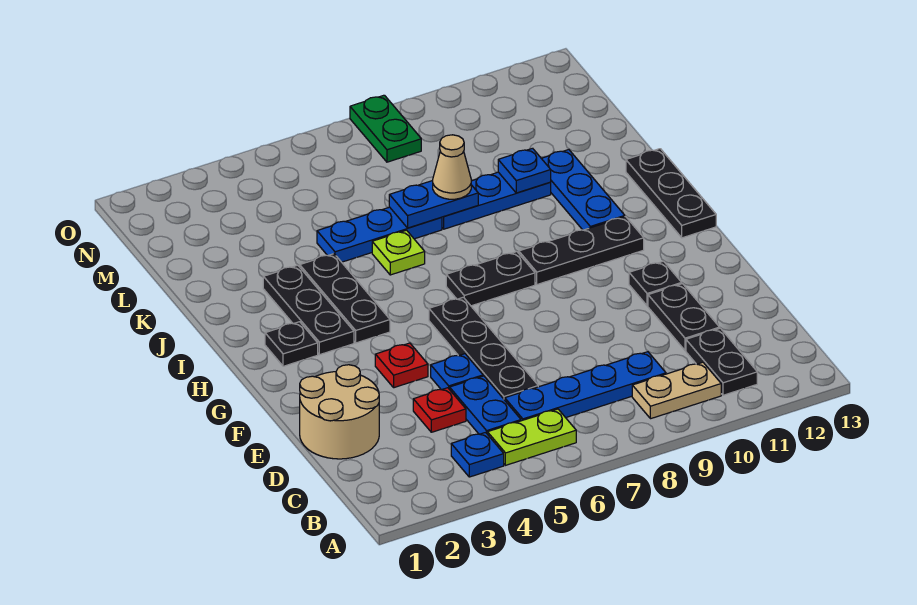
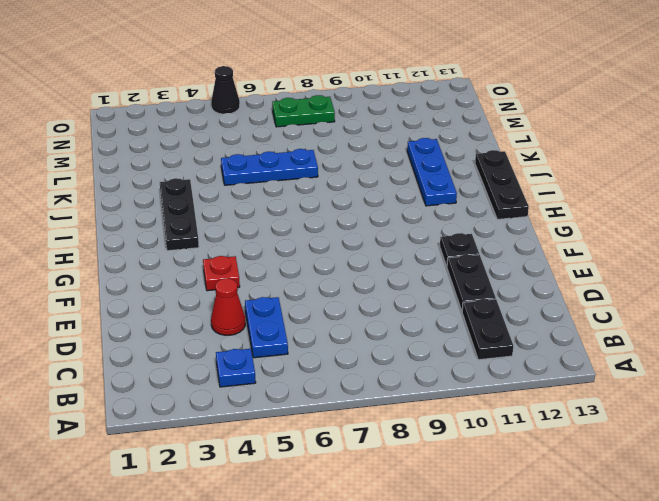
red 1x1 cone [211,278,245,335] -> red 1x1 plate [413,388,466,432]
green 1x2 plate [272,95,335,127] -> green 1x2 plate turned to [350,95,421,162]
black 1x1 cone [211,66,240,114] -> none
none -> lime 1x2 plate [487,409,576,465]
none -> tan 1x2 plate [632,362,721,419]
none -> blue 1x4 plate [505,352,666,421]

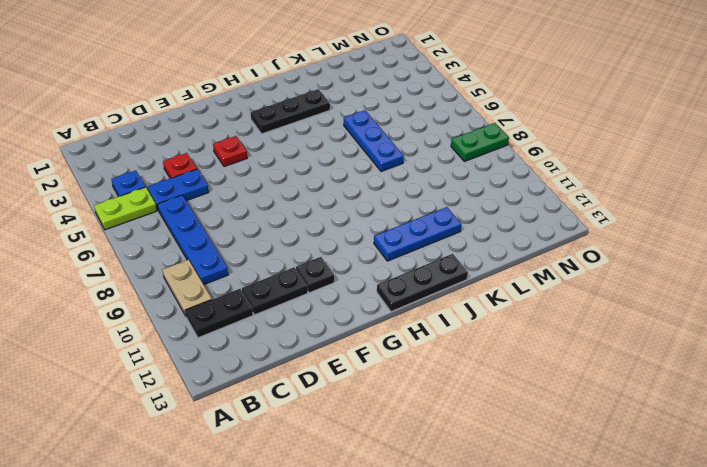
lime 1x2 plate [94,187,157,230] -> lime 1x2 plate turned to [487,409,576,465]
none -> tan 2x2 round brick [300,365,379,459]
none -> black 1x4 plate [429,297,538,400]
none -> blue 1x1 plate [431,354,483,390]

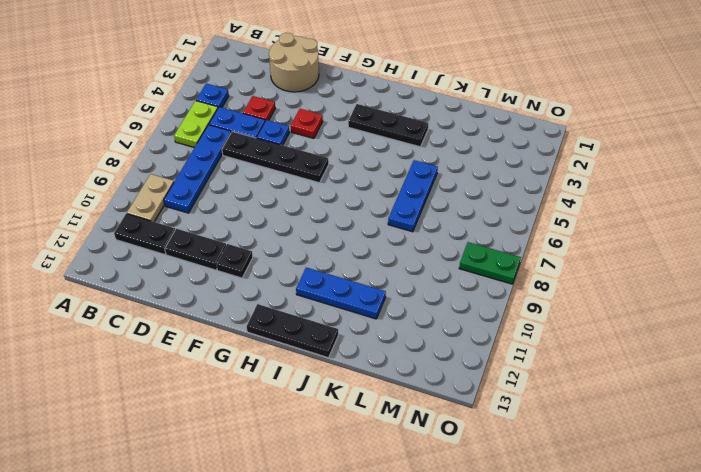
none -> black 1x1 plate [265,322,318,366]
none -> black 1x3 plate [300,254,390,343]
none -> black 1x2 plate [446,252,535,306]

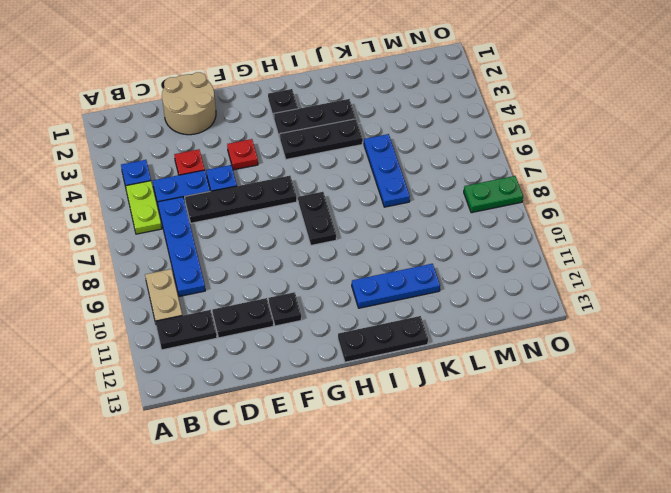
none -> black 1x3 plate [519,217,644,285]
none -> lime 1x1 plate [372,230,425,275]
none -> blue 1x3 plate [442,172,551,229]

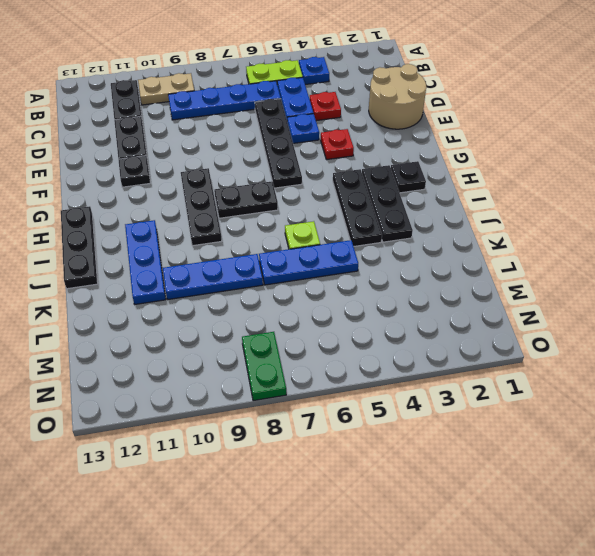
black 1x3 plate [181,168,222,246] -> black 1x3 plate turned to [519,217,644,285]
none -> blue 1x2 plate [389,181,478,228]
none -> blue 1x1 plate [498,148,551,193]
none -> tan 1x1 cone [433,135,471,199]

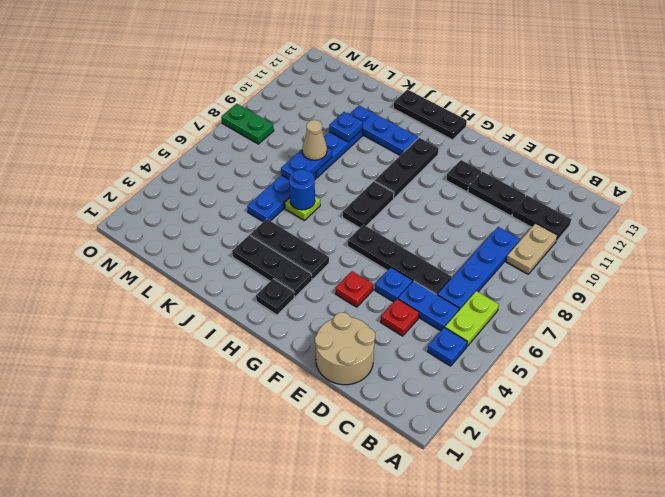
blue 1x1 round brick [289,169,315,210] -> none

